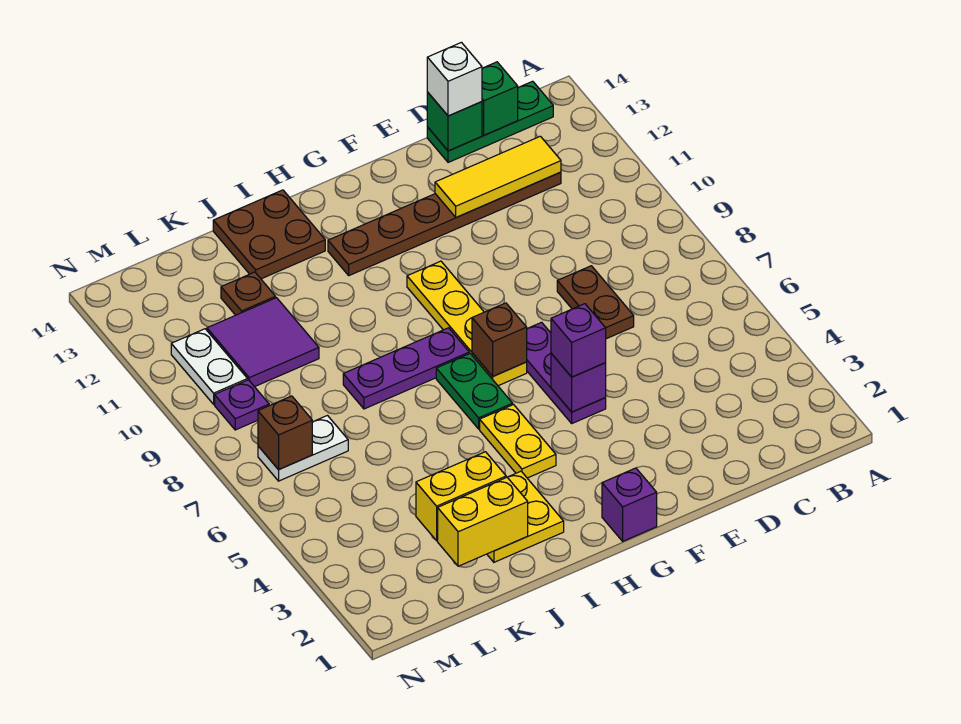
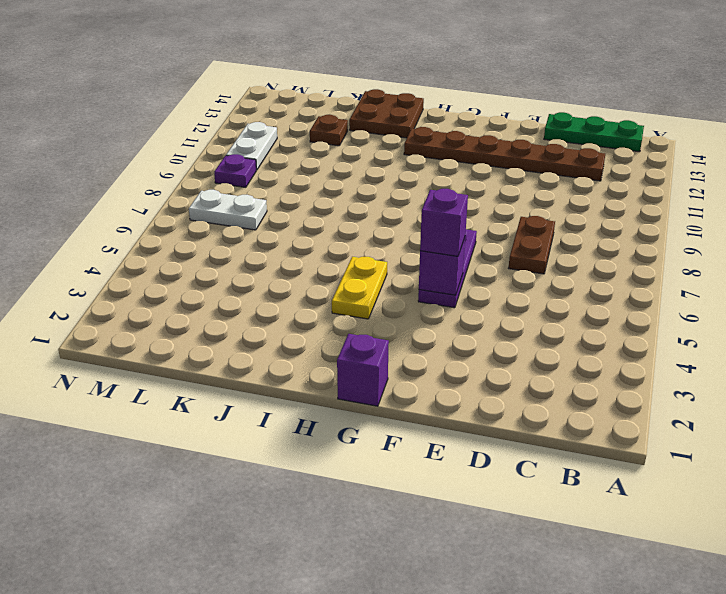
none -> yellow 1x4 plate [407,261,527,386]
none -> green 1x2 plate [436,354,513,429]
none -> purple 1x3 plate [343,328,469,409]

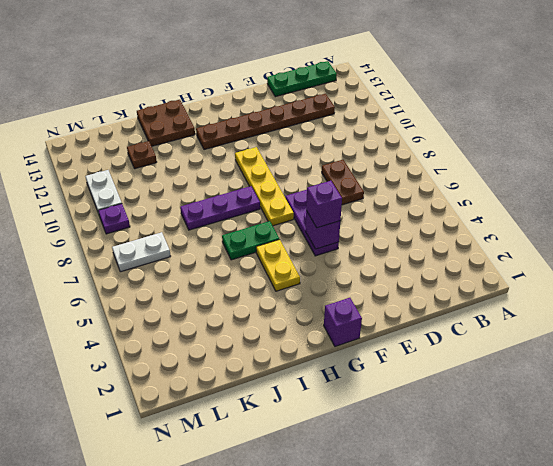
green 1x2 plate [222,221,279,260] -> green 1x2 plate turned to [436,354,513,429]
none -> yellow 2x2 plate [487,471,564,562]
none -> purple 2x2 tile [207,298,319,387]
none -> yellow 1x3 tile [435,136,561,217]

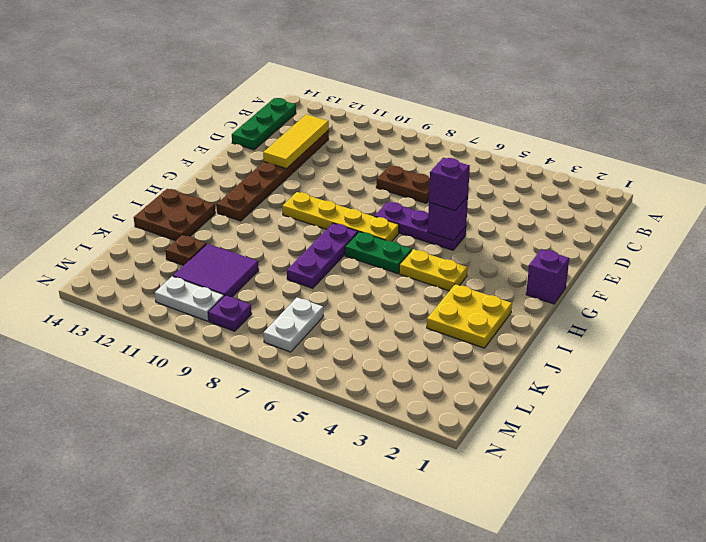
none -> green 1x1 brick [482,62,518,135]
none -> green 1x1 brick [427,92,482,151]
none -> brown 1x1 brick [472,303,527,376]

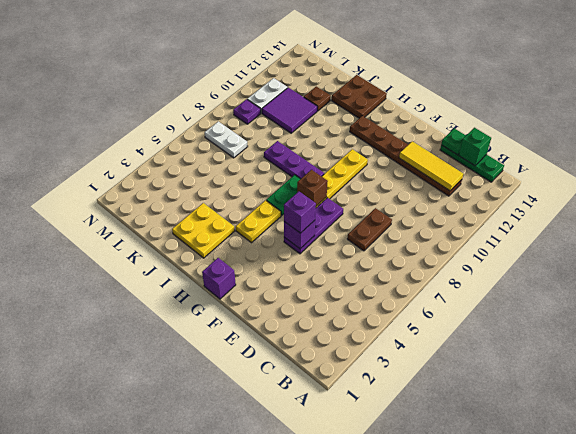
green 1x1 plate [441,128,466,155] -> green 1x1 brick [427,92,482,151]
none -> yellow 1x2 brick [438,477,528,566]
none -> yellow 1x2 brick [416,452,506,541]
none -> brown 1x1 brick [258,396,312,469]

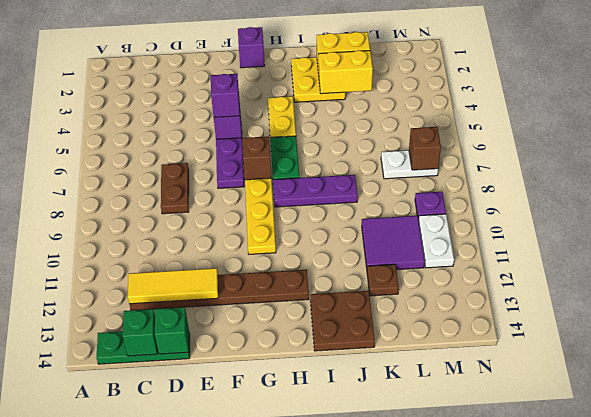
none -> white 1x1 brick [427,42,482,116]

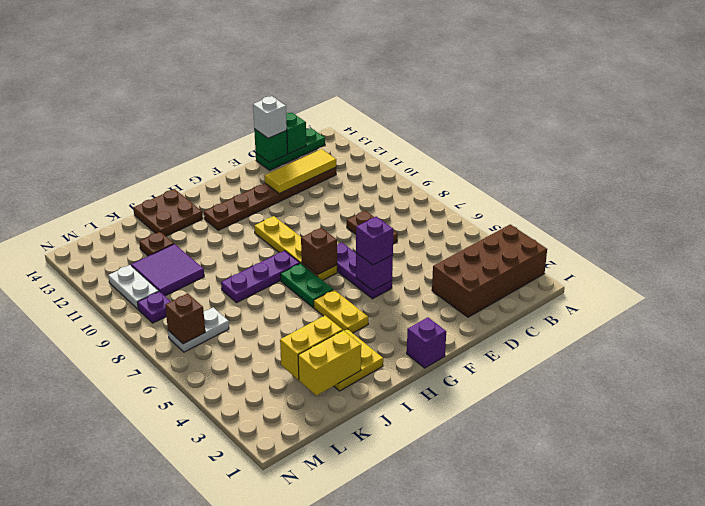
brown 2x4 brick [432,224,547,317] -> none

